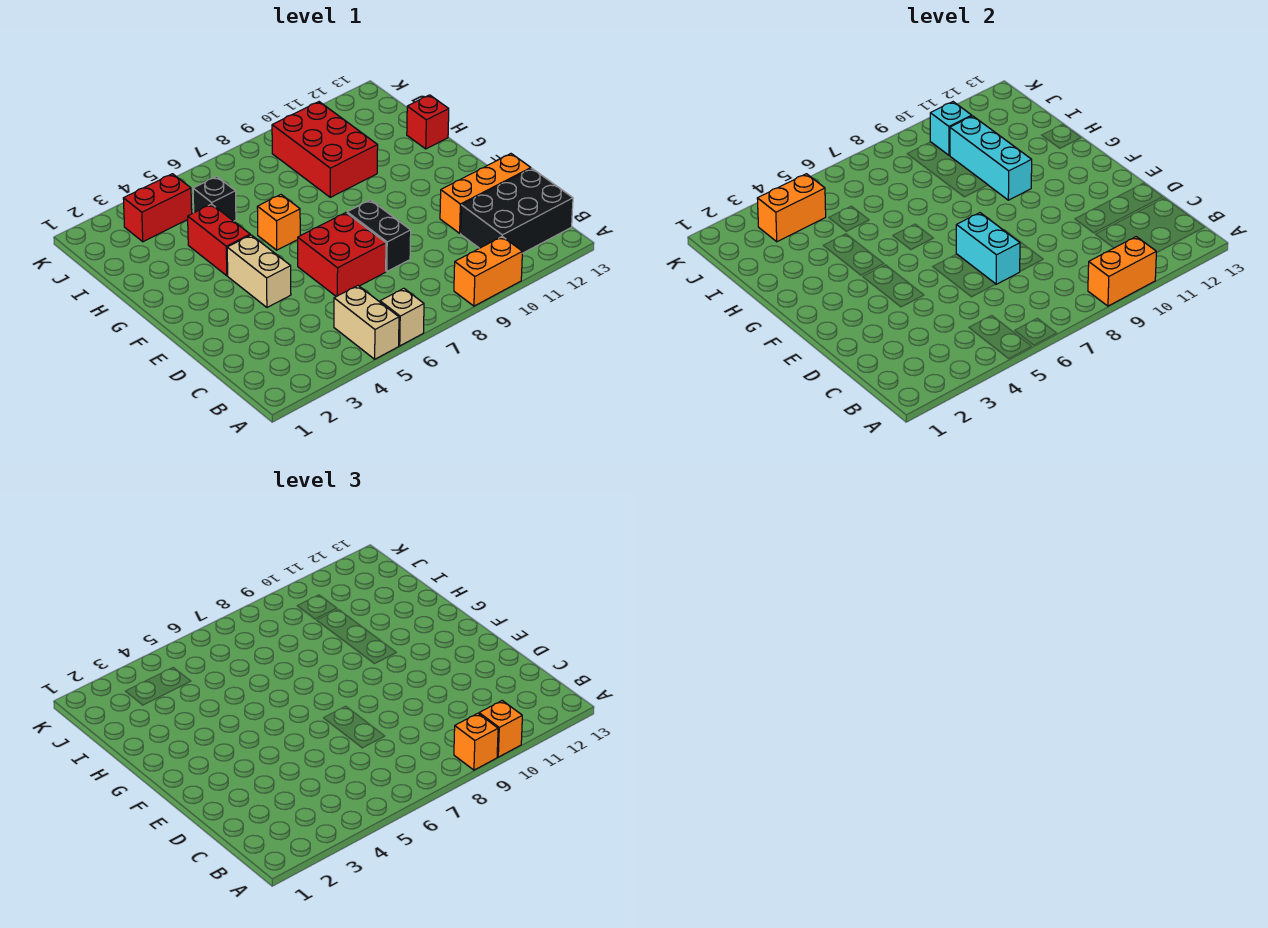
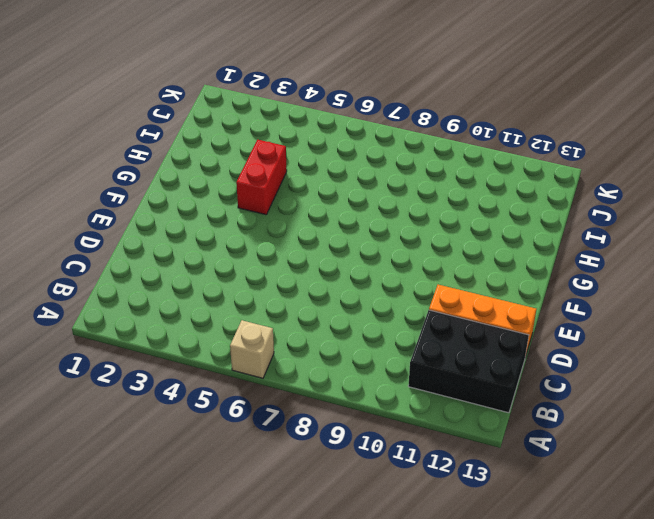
none -> tan 1x2 brick [334,286,399,359]
none -> orange 1x2 brick [454,237,522,306]
none -> red 2x2 brick [298,213,386,297]

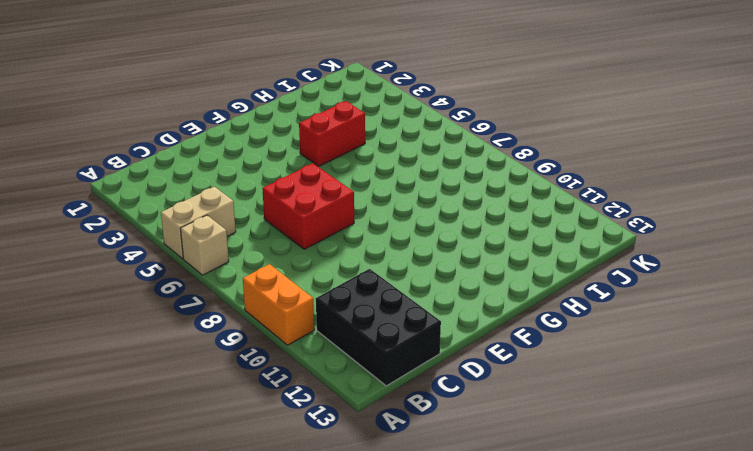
none -> black 1x2 brick [347,200,411,271]
none -> orange 1x3 brick [440,154,531,233]
none -> tan 1x2 brick [227,235,291,307]

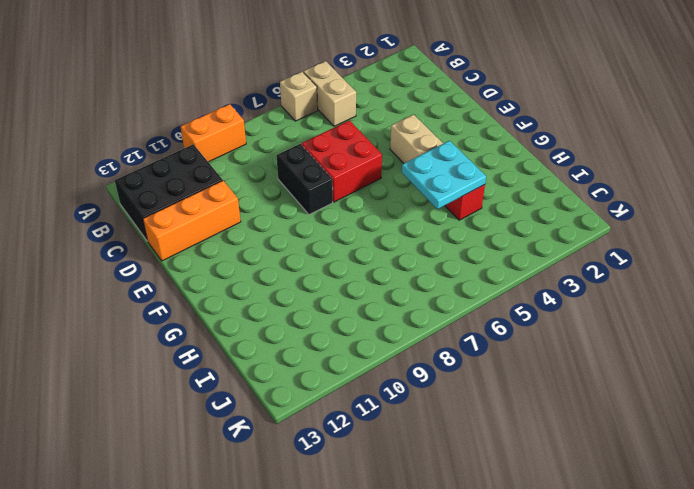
cyan 2x2 plate [402,141,486,209] -> none
none -> orange 1x1 brick [257,195,300,250]
none -> red 2x3 brick [272,102,378,197]
none -> red 1x1 brick [407,95,449,149]

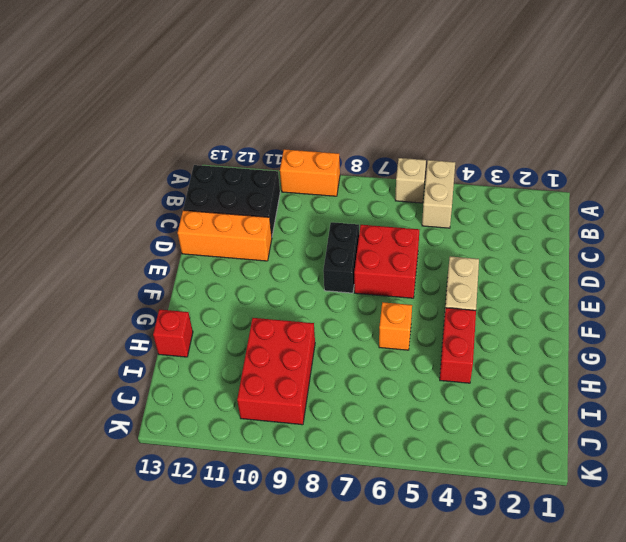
none -> black 1x1 brick [193,177,236,221]
none -> red 1x2 brick [123,174,192,242]
none -> orange 1x2 brick [1088,237,1156,306]

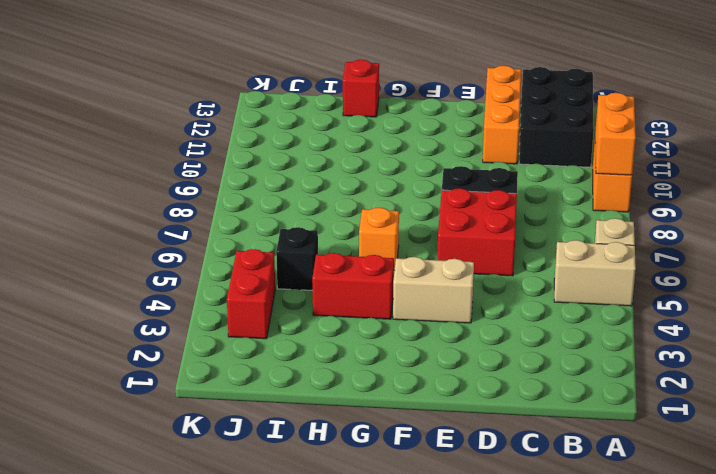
none -> red 2x3 brick [272,102,378,197]
none -> cyan 1x2 brick [956,213,1020,284]
none -> cyan 1x3 brick [950,116,1032,200]

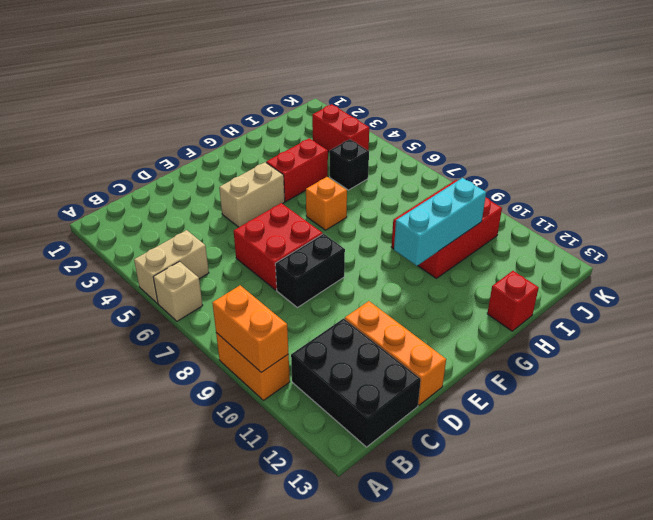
none -> cyan 1x2 brick [956,213,1020,284]
none -> orange 1x2 brick [757,174,826,242]
none -> cyan 1x1 brick [930,102,972,155]

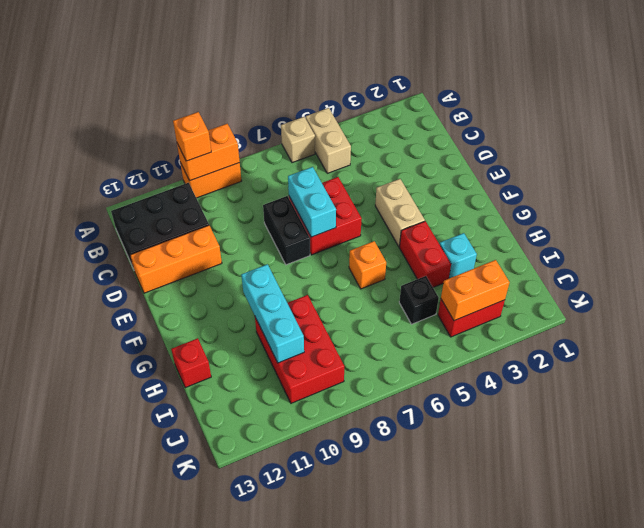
cyan 1x1 brick [440,233,477,278] -> cyan 1x1 brick moved to [930,102,972,155]
none -> orange 1x1 brick [454,713,498,770]

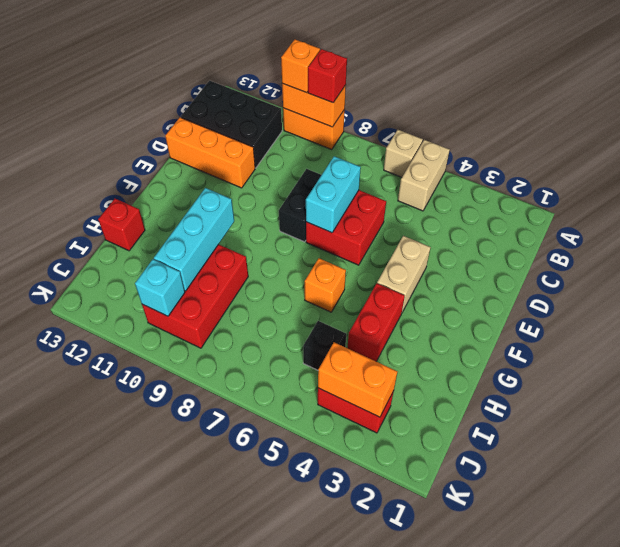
red 1x1 brick [308,49,347,103] -> orange 1x1 brick [454,713,498,770]

